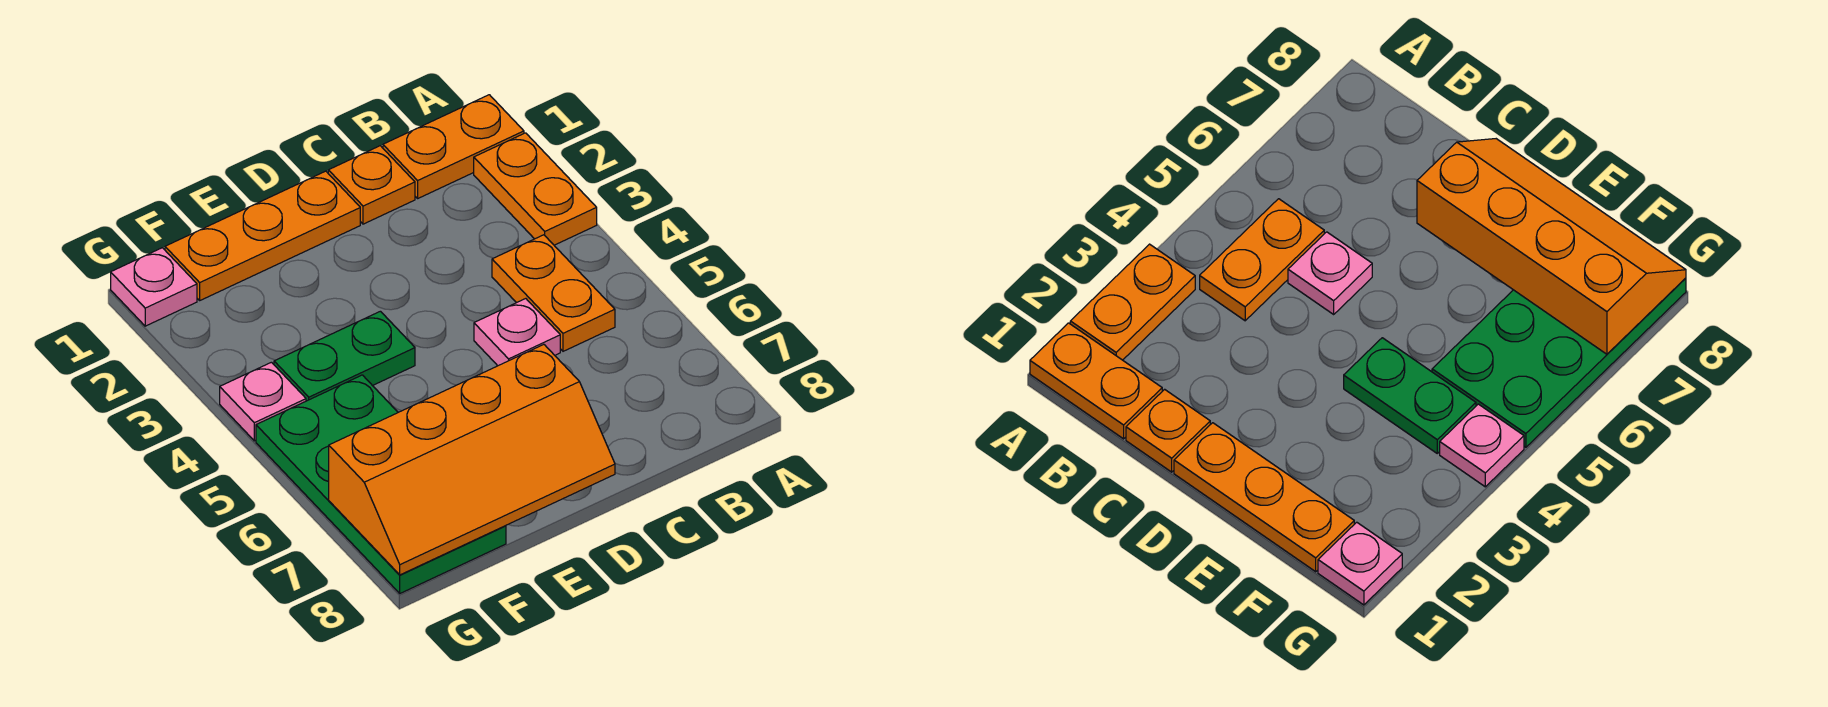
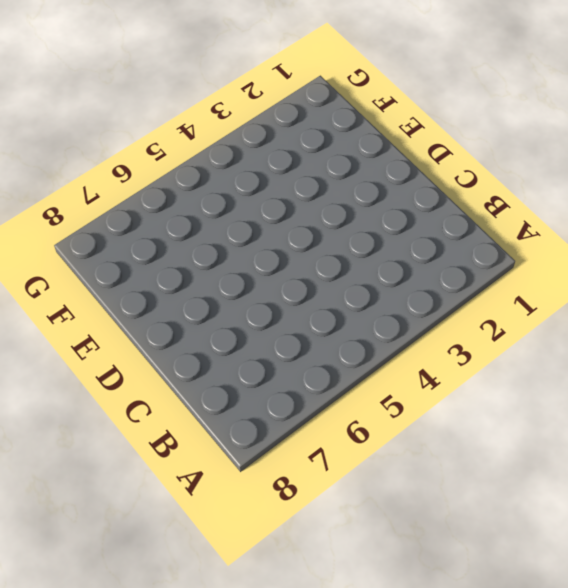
none -> orange 1x2 plate [383,95,524,198]
none -> orange 1x2 plate [474,133,597,245]

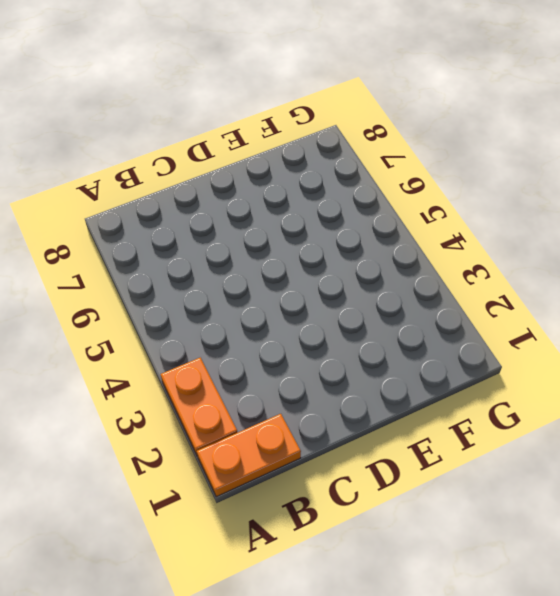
none -> orange 1x2 plate [492,235,615,351]
none -> orange 1x1 plate [328,146,415,224]

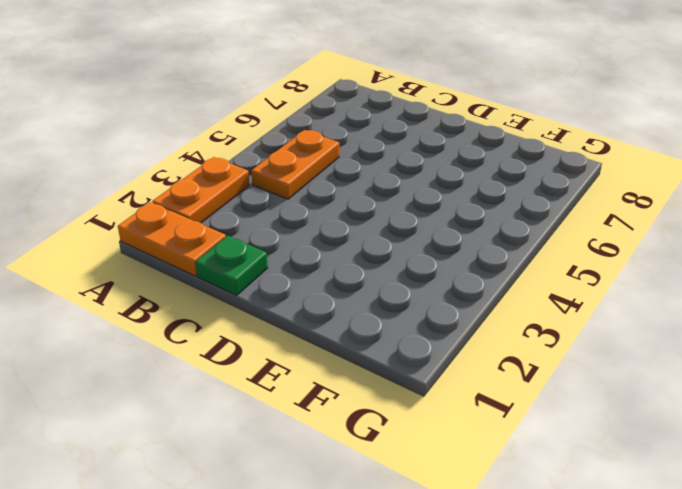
green 1x1 plate [196,236,268,295] -> orange 1x1 plate [328,146,415,224]
none -> pink 1x1 plate [474,299,560,366]
none -> orange 1x3 plate [165,171,360,300]

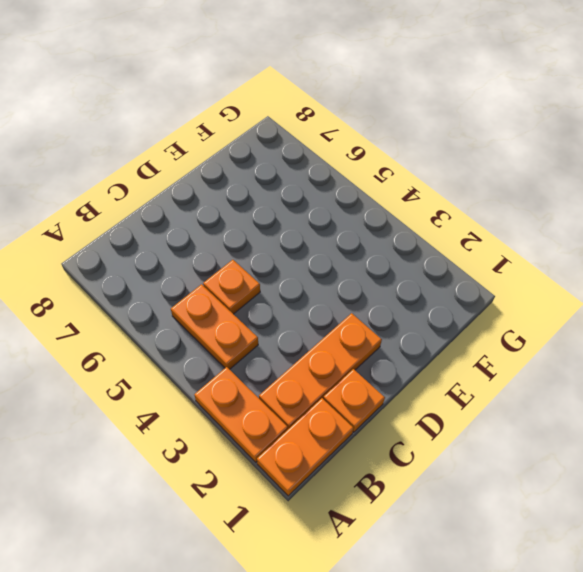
orange 1x3 plate [259,313,382,429] -> orange 1x3 plate moved to [165,171,360,300]
orange 1x1 plate [203,260,260,314] -> pink 1x1 plate [474,299,560,366]
none -> green 1x2 plate [274,311,415,401]
none -> green 2x4 plate [256,375,506,593]

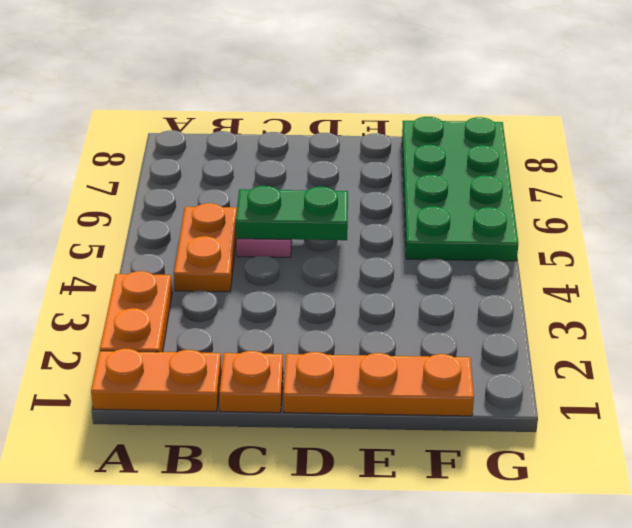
green 1x2 plate [236,186,348,240] -> green 1x2 plate moved to [274,311,415,401]
none -> pink 1x1 plate [111,248,197,326]
none -> pink 1x1 plate [220,362,306,441]

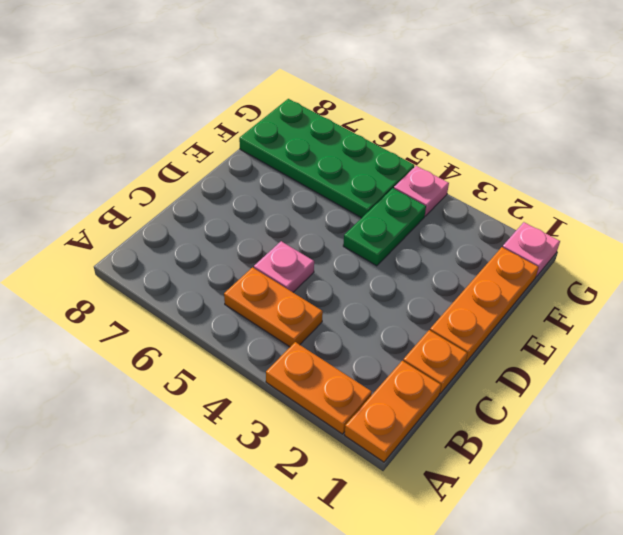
none -> orange 2x4 slope [329,345,615,575]

